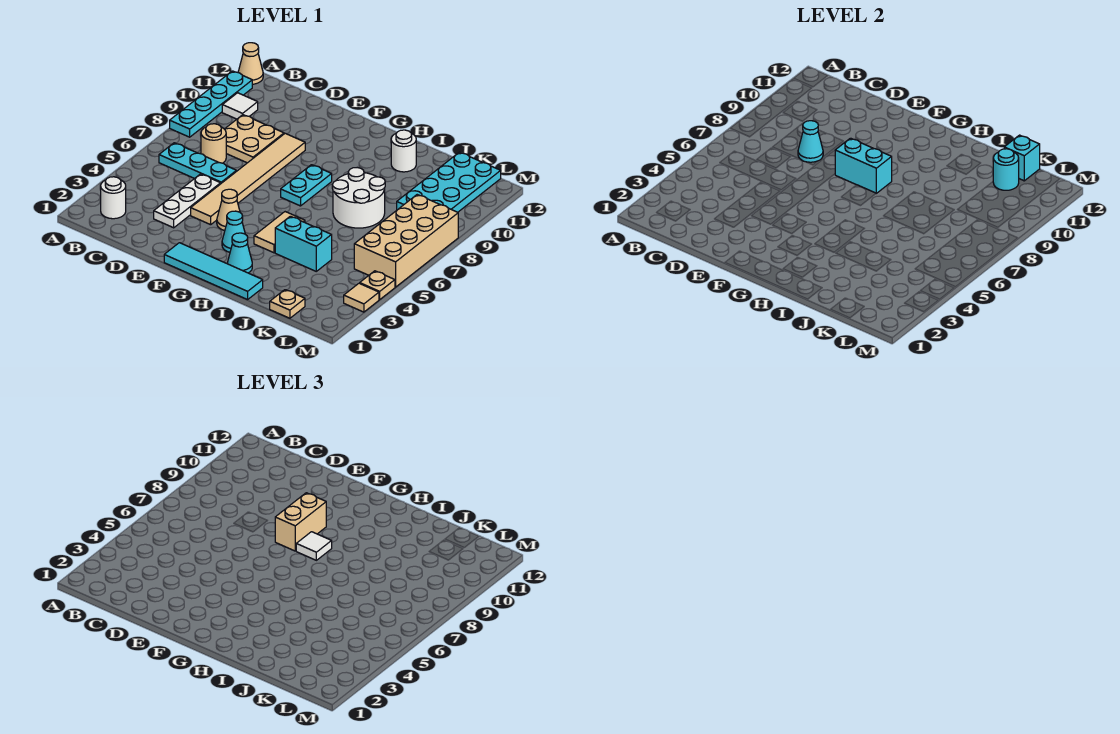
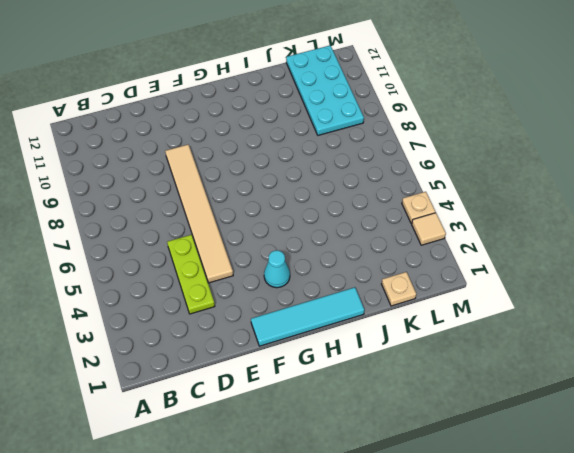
lime 1x3 plate [167,235,215,314] -> white 1x3 plate [154,174,221,228]
none -> cyan 1x4 plate [170,71,252,137]
none -> tan 1x1 cone [238,43,263,84]
none -> white 1x1 round brick [101,177,126,219]

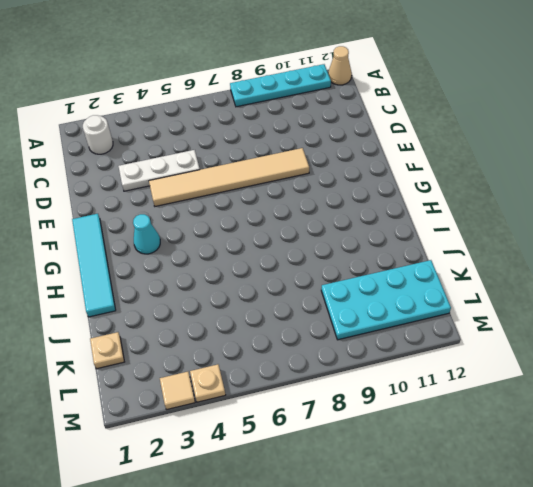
none -> cyan 1x3 plate [159,143,236,183]
none -> white 1x1 tile [222,93,258,119]
none -> tan 1x1 round brick [201,124,226,163]

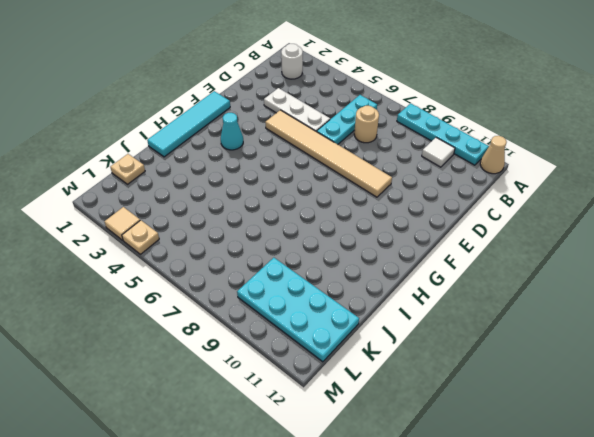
none -> tan 2x2 plate [225,115,284,163]
none -> tan 1x1 cone [217,189,240,231]
none -> cyan 1x2 plate [281,165,332,206]

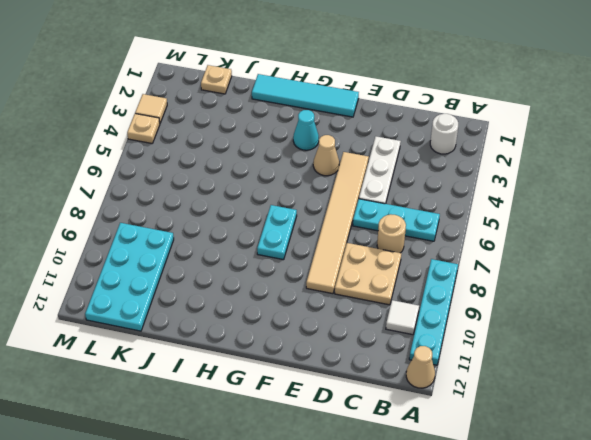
none -> cyan 1x1 cone [227,233,252,273]
none -> tan 1x2 tile [254,212,305,253]
none -> cyan 1x2 brick [275,216,332,271]

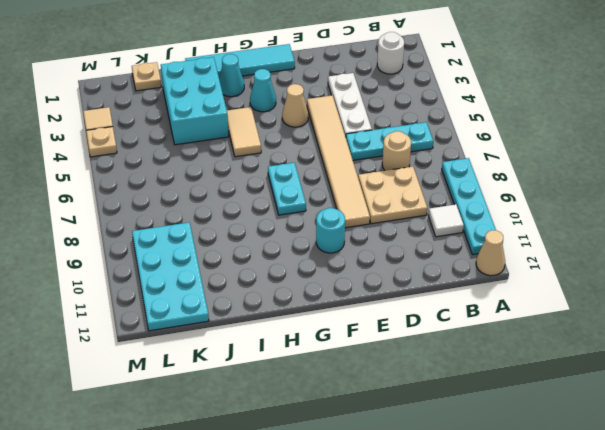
cyan 1x1 round brick [316,208,345,253] -> cyan 1x1 round brick moved to [993,149,1019,190]
cyan 2x3 brick [161,57,229,145] -> cyan 1x2 brick [275,216,332,271]
none -> white 2x2 round brick [332,168,385,228]
none -> white 1x1 round brick [391,130,416,172]
none -> tan 2x4 brick [354,195,458,287]

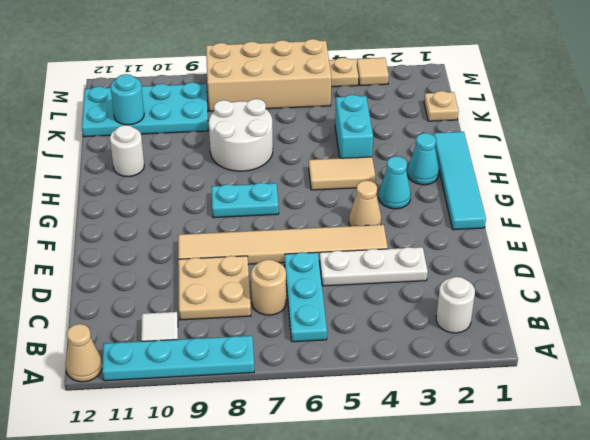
none -> cyan 1x1 cone [798,121,823,162]
none -> cyan 1x2 brick [835,138,892,193]
none -> cyan 1x1 brick [1004,135,1040,181]

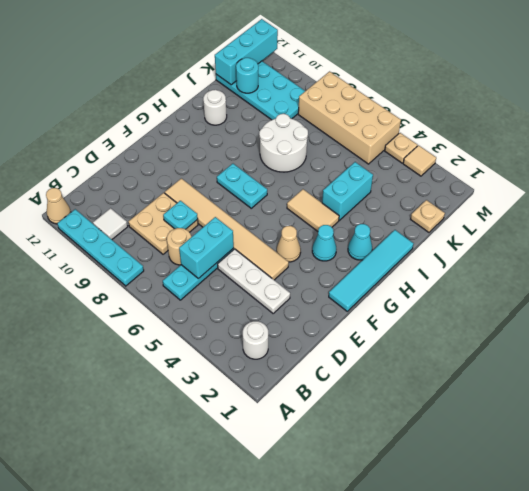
cyan 1x2 brick [179,217,234,279] -> cyan 1x2 brick moved to [835,138,892,193]
cyan 1x1 plate [163,201,198,229] -> cyan 1x1 cone [798,121,823,162]
cyan 1x3 brick [215,19,278,85] -> cyan 1x1 brick [1004,135,1040,181]
none -> tan 1x2 brick [275,493,326,551]
none -> white 1x1 tile [296,532,332,560]

